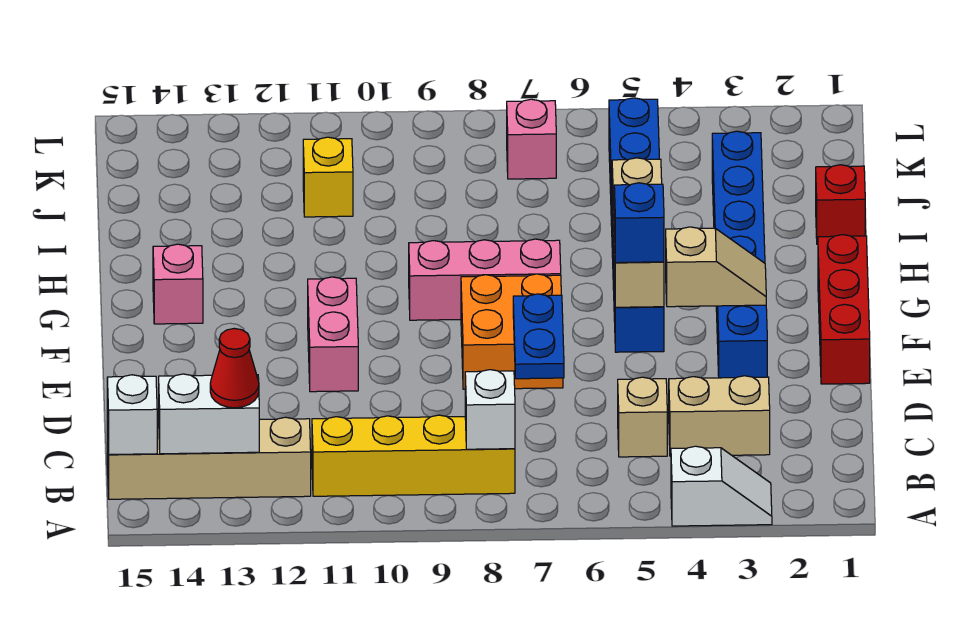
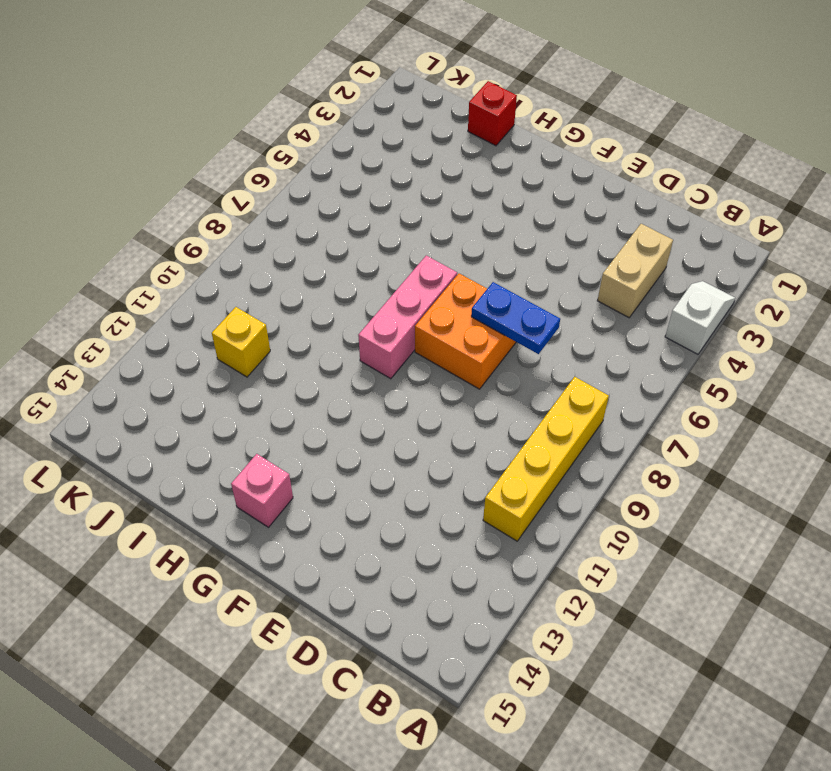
none -> tan 1x4 brick [107,417,311,499]
none -> tan 1x1 brick [618,377,667,457]
none -> red 1x3 brick [818,235,870,384]

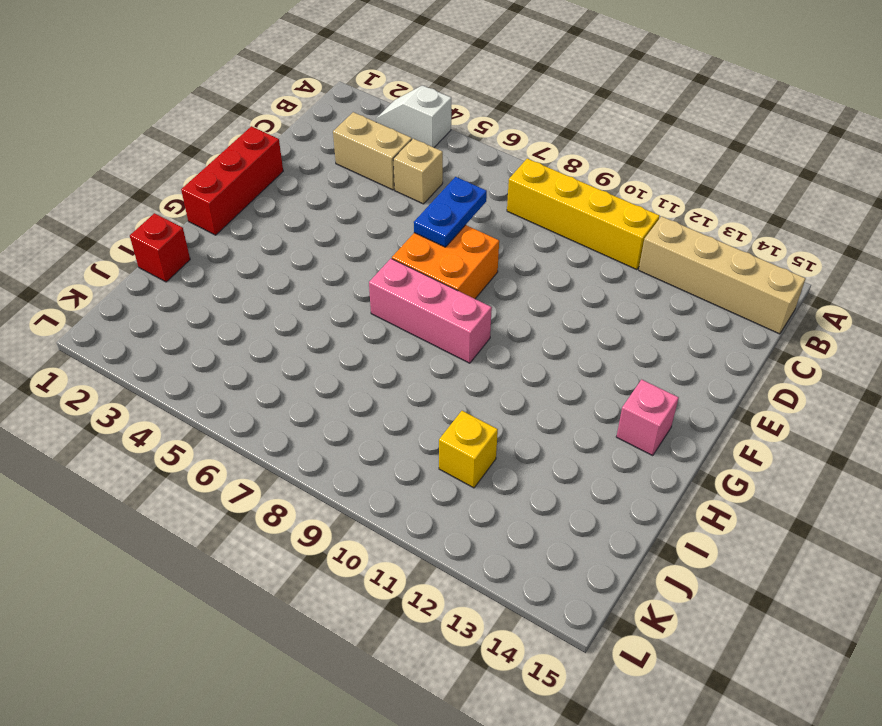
none -> blue 1x6 brick [712,131,767,378]
none -> pink 1x2 brick [308,277,358,392]
none -> blue 1x6 brick [609,98,664,352]

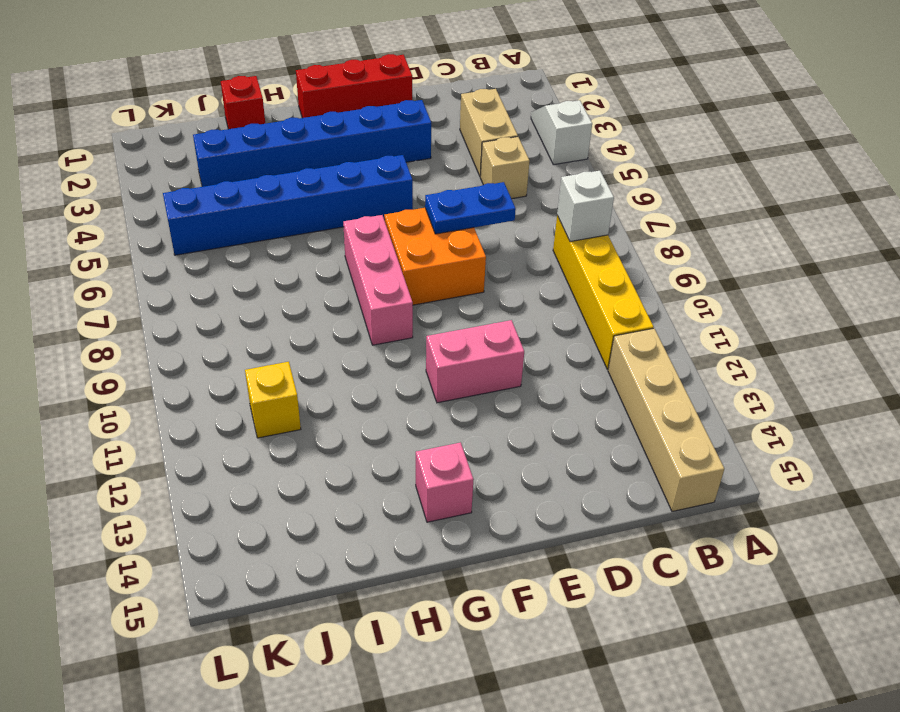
none -> pink 1x1 brick [507,99,556,179]
none -> white 1x2 brick [159,374,259,454]
none -> white 1x1 brick [107,375,157,455]

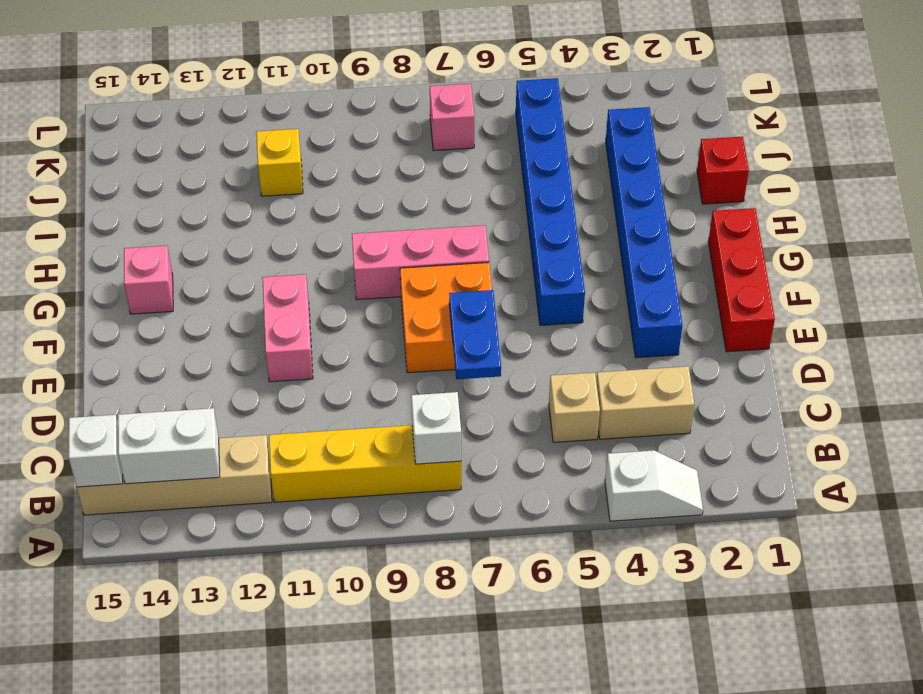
none -> tan 1x2 slope [666,227,766,307]
none -> tan 1x3 brick [612,158,664,307]
none -> red 1x1 cone [210,328,259,408]

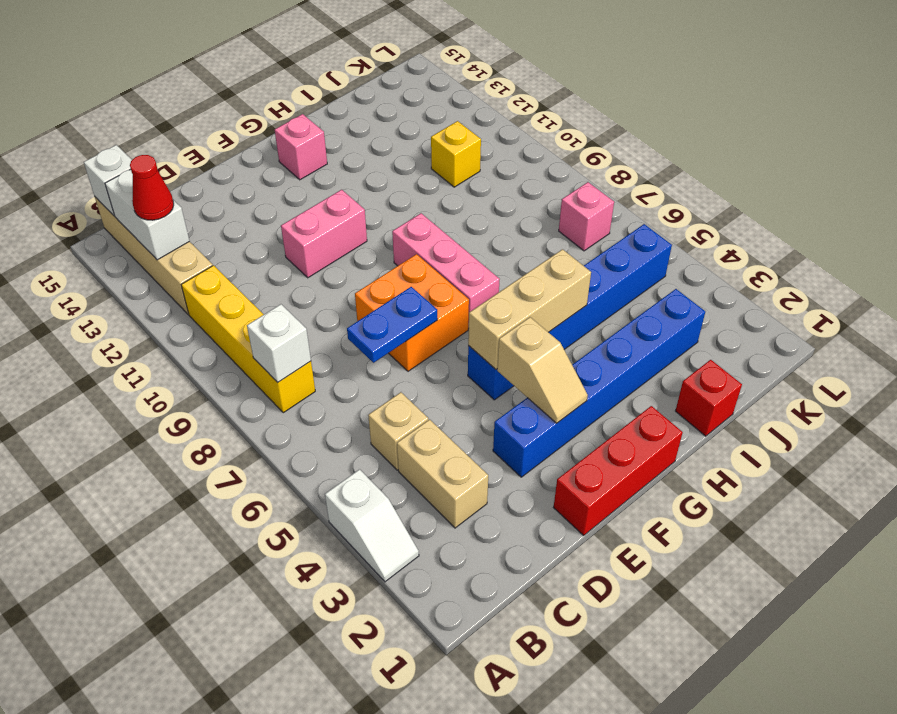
none -> blue 1x1 brick [614,183,664,263]

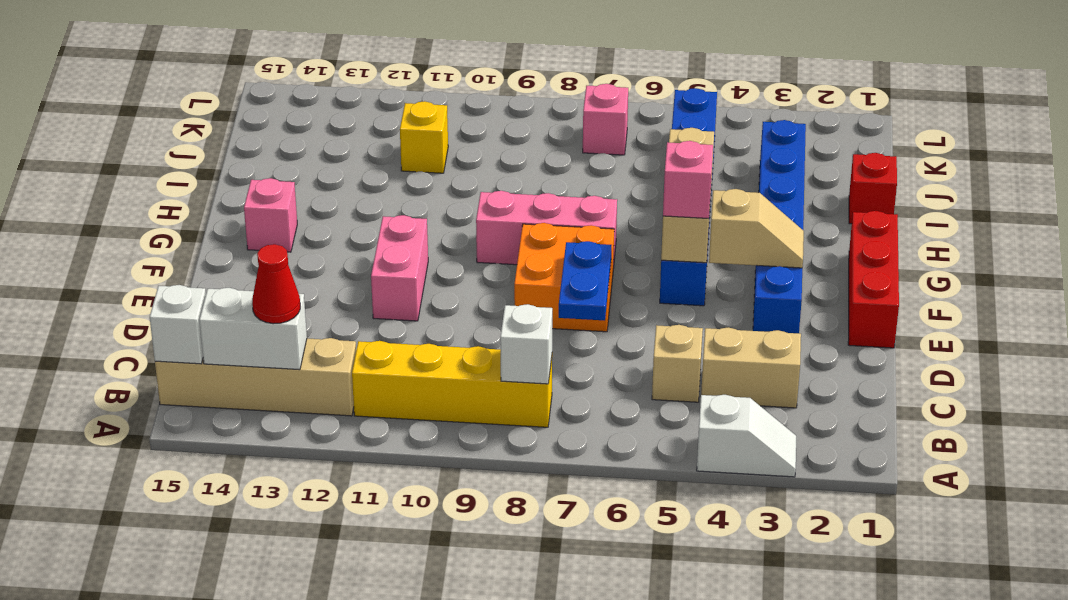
pink 1x1 brick [663,141,713,218] -> blue 1x1 brick [614,183,664,263]

